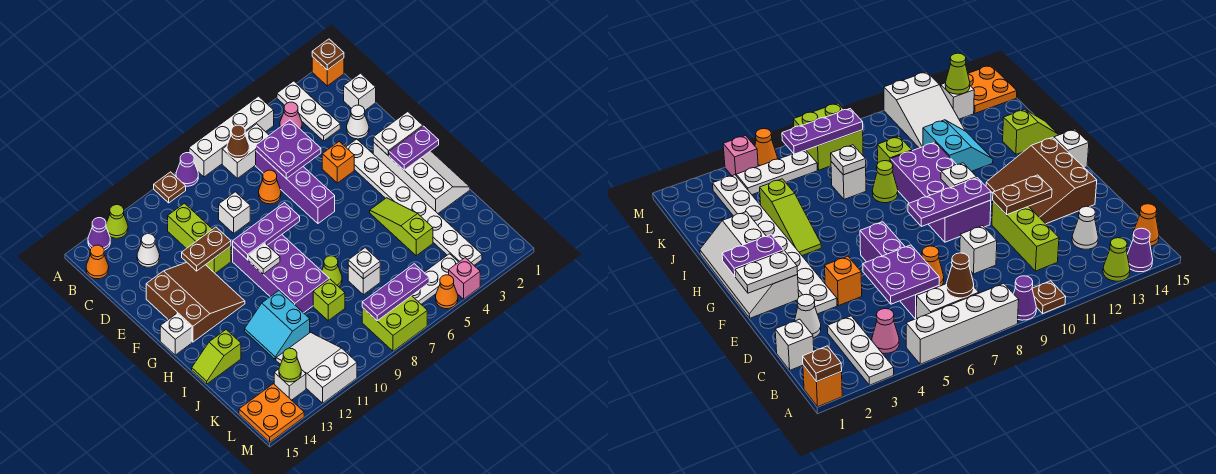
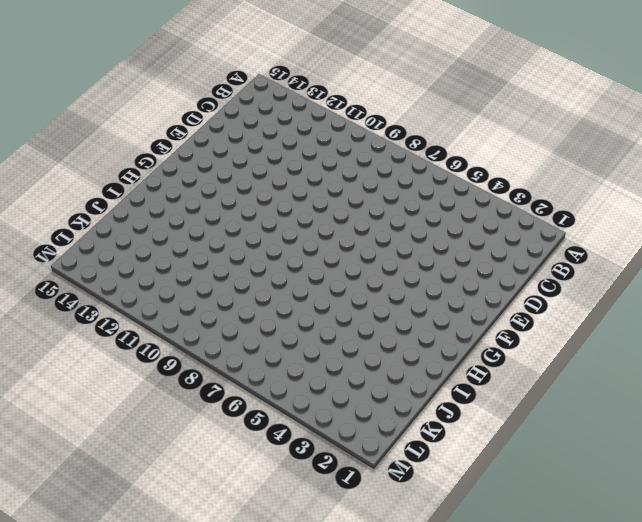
none -> orange 1x1 brick [312,57,344,86]
none -> white 1x3 plate [277,81,340,141]
none -> white 1x4 brick [189,96,274,177]
none -> purple 1x1 cone [176,153,198,186]

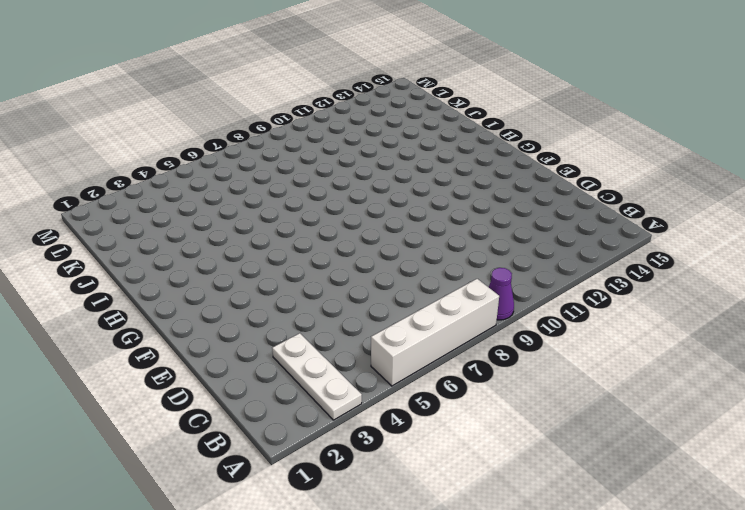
none -> orange 1x1 brick [312,57,344,86]
none -> brown 1x1 plate [154,172,186,203]
none -> lime 1x1 cone [106,205,128,238]
none -> purple 1x1 cone [88,218,110,250]

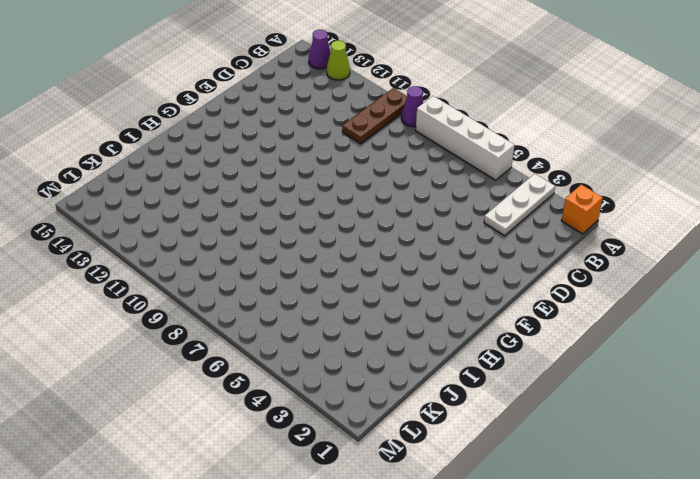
brown 1x3 plate [342,88,407,144] -> brown 1x1 plate [154,172,186,203]
none -> pink 1x1 cone [280,102,302,130]
none -> white 1x2 brick [222,124,269,178]
none -> orange 1x1 cone [86,245,109,279]
none -> white 1x1 brick [344,73,376,110]

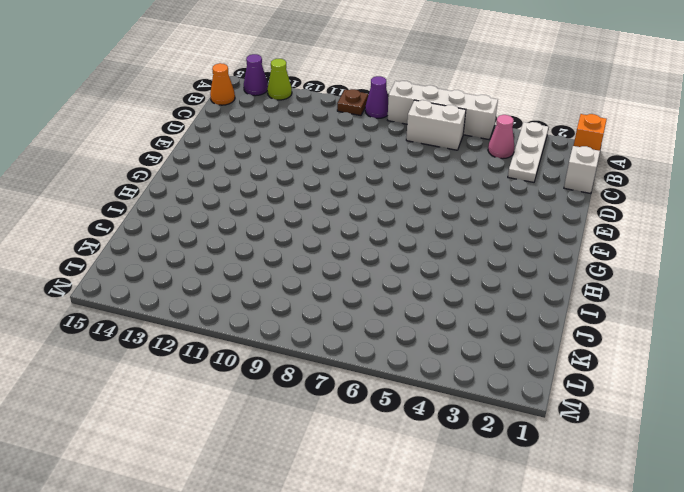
none -> purple 1x4 brick [256,151,335,223]
none -> lime 1x3 brick [168,203,231,273]
none -> white 1x1 cone [137,234,160,267]
none -> white 1x1 cone [347,105,369,139]

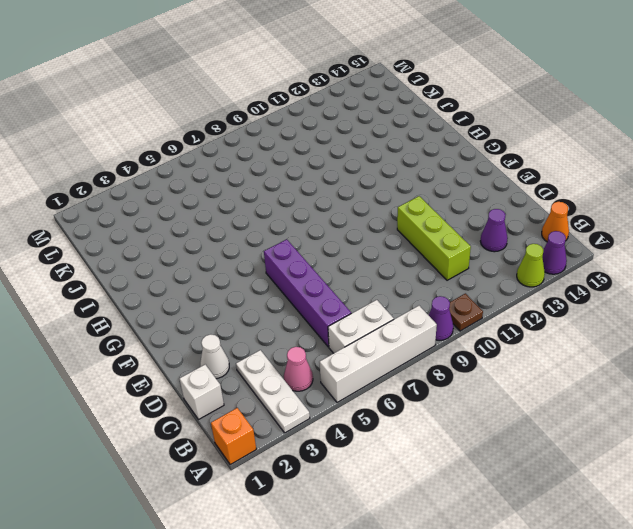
purple 1x1 cone [480,209,508,252] -> white 1x1 cone [137,234,160,267]
none -> orange 1x1 cone [259,170,281,204]
none -> white 1x1 brick [219,192,250,233]
none -> white 1x8 plate [346,139,482,265]
none -> orange 1x1 brick [322,142,354,183]

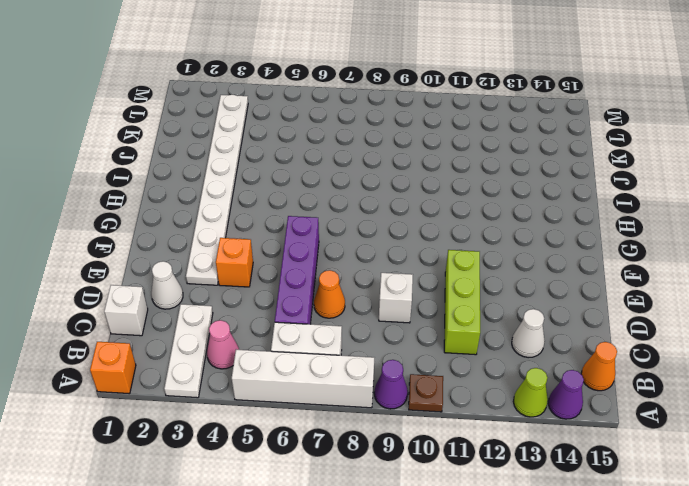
none -> brown 3x3 slope [146,262,245,342]
none -> white 2x4 slope [373,142,470,213]
none -> purple 2x4 brick [233,235,329,313]
none -> white 1x1 brick [160,314,192,355]

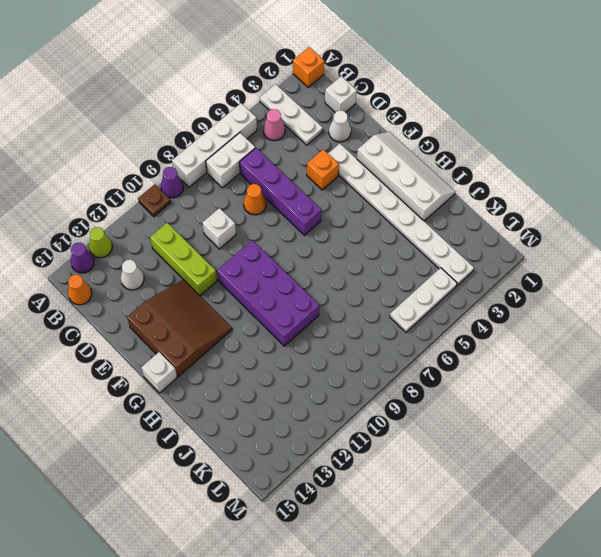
none -> lime 1x3 slope [370,198,433,256]
none -> lime 1x1 cone [322,256,342,287]
none -> cyan 2x2 slope [245,291,310,360]
none -> lime 1x2 slope [192,330,241,384]

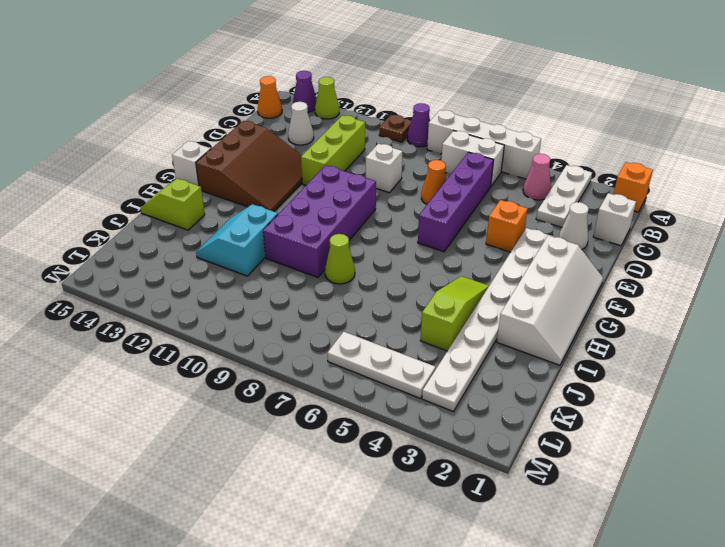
none -> white 1x1 brick [348,265,380,295]
none -> lime 1x1 brick [313,279,345,321]
none -> white 2x3 slope [276,332,357,403]
none -> lime 2x2 brick [362,296,427,351]

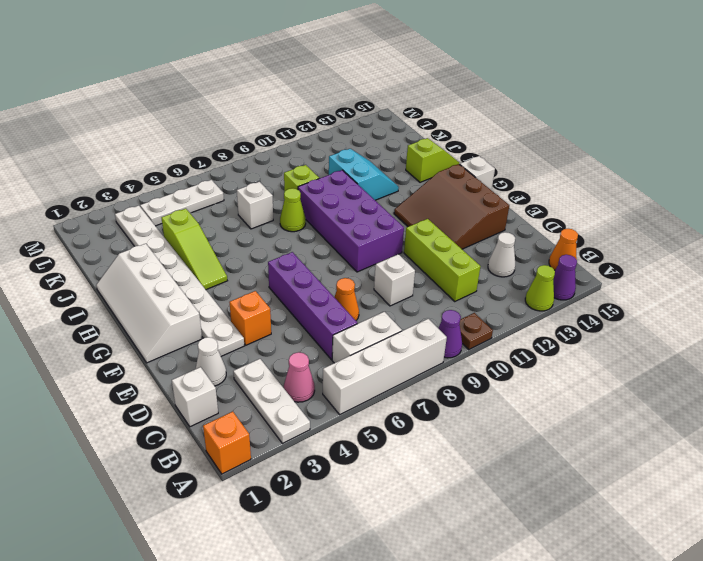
none -> white 2x3 slope [276,332,357,403]
none -> lime 2x2 brick [362,296,427,351]
none -> white 1x1 brick [274,369,306,400]
none -> orange 2x2 plate [239,384,304,442]

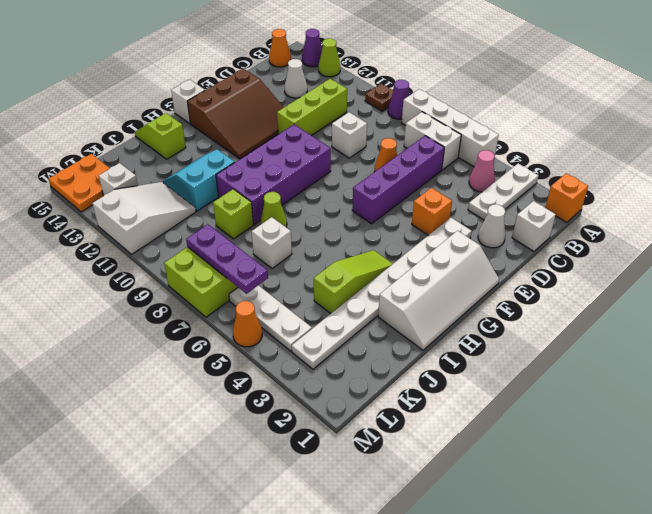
none -> pink 1x1 brick [449,258,480,299]
none -> brown 1x1 plate [312,39,344,70]
none -> brown 1x1 cone [227,125,249,159]
none -> purple 2x2 plate [256,120,321,178]

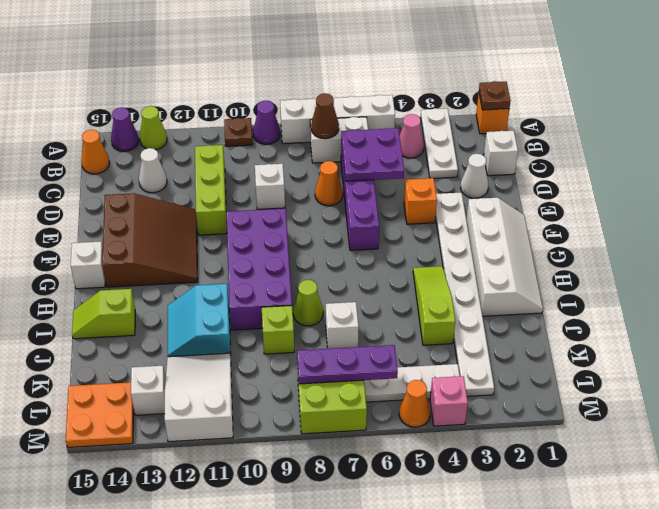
none -> brown 1x2 plate [182,227,231,271]
none -> white 1x2 plate [373,112,423,156]
none -> purple 1x3 plate [233,203,300,260]
none -> purple 1x2 plate [389,126,439,170]

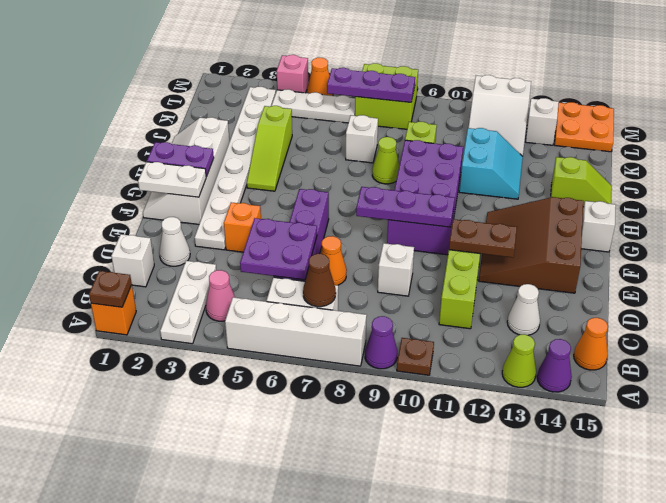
none -> white 1x1 plate [248,243,280,274]
none -> white 1x1 plate [348,248,380,279]
none -> lime 1x1 cone [279,348,301,382]

